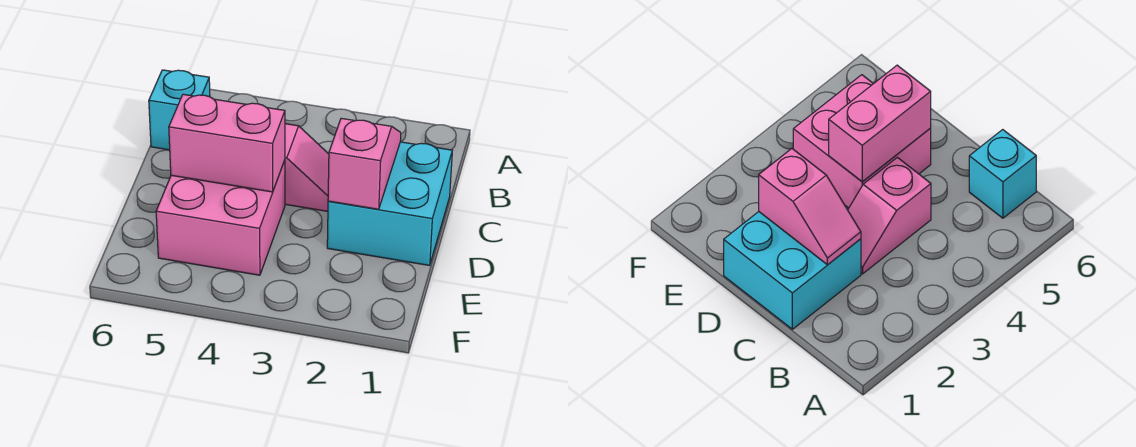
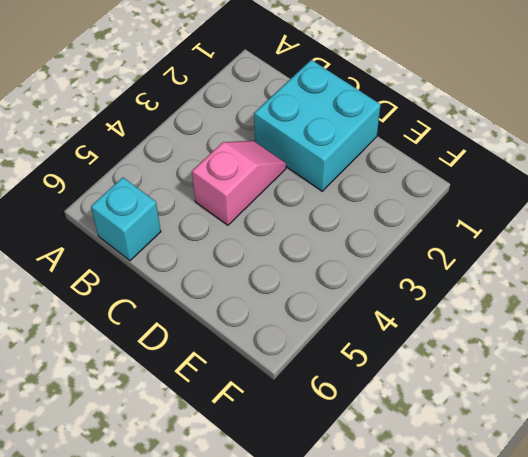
none -> pink 2x2 brick [156,160,285,275]
none -> pink 1x2 slope [328,118,401,209]

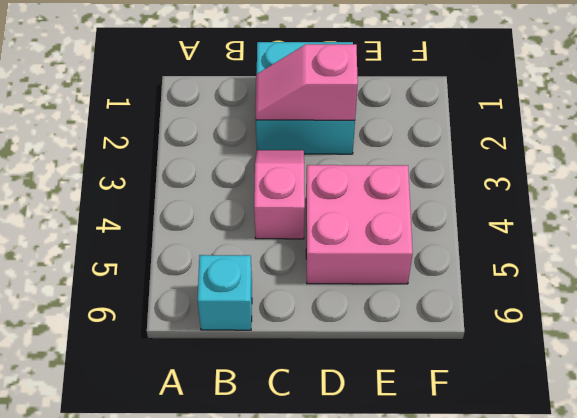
none -> pink 1x2 brick [169,94,285,192]

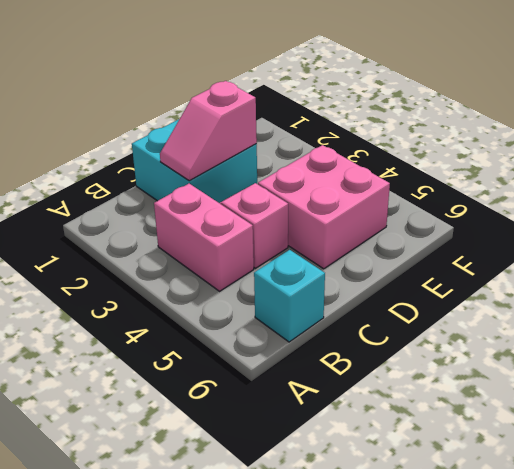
pink 1x2 brick [154,184,254,291] -> pink 1x2 brick moved to [169,94,285,192]

